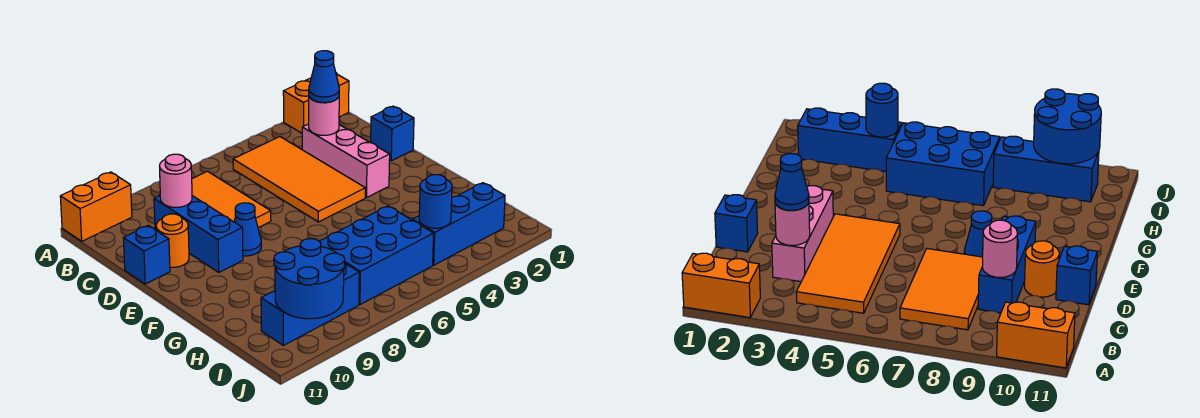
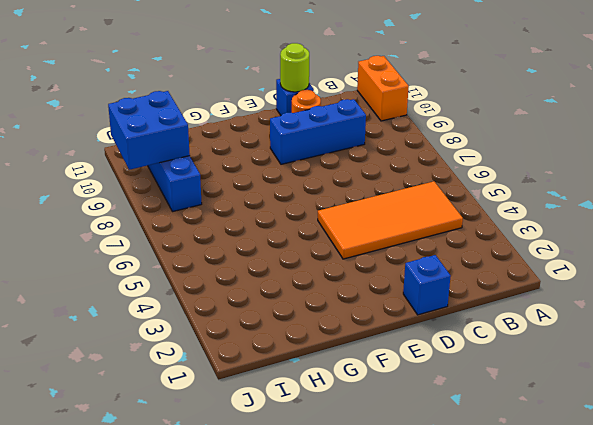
lime 1x1 round brick [280,43,309,92] -> none
blue 2x2 brick [108,91,190,170] -> blue 2x2 round brick [274,239,345,319]
none -> orange 1x2 brick [283,73,349,133]
none -> orange 2x3 tile [159,171,271,228]
none -> pink 1x3 brick [302,124,390,198]

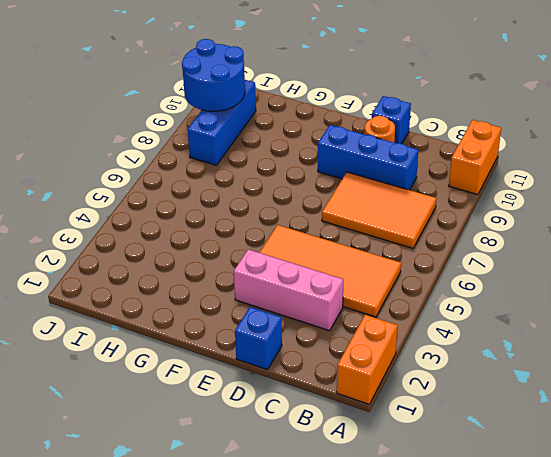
none -> blue 1x1 cone [234,203,261,256]
none -> blue 2x3 brick [319,206,434,305]
none -> blue 1x3 brick [412,183,505,265]

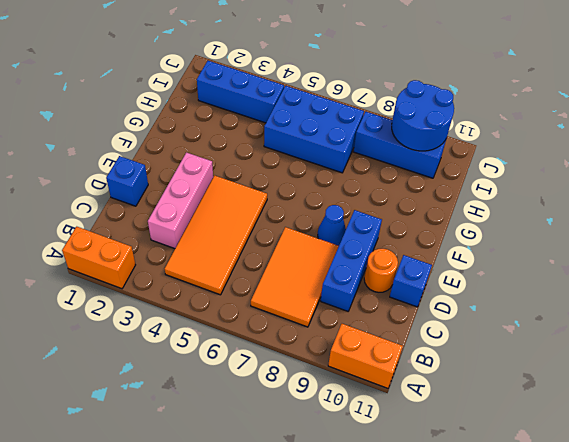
none -> pink 1x1 round brick [309,97,339,135]
none -> pink 1x1 round brick [160,154,192,207]
none -> blue 1x1 round brick [419,175,452,228]

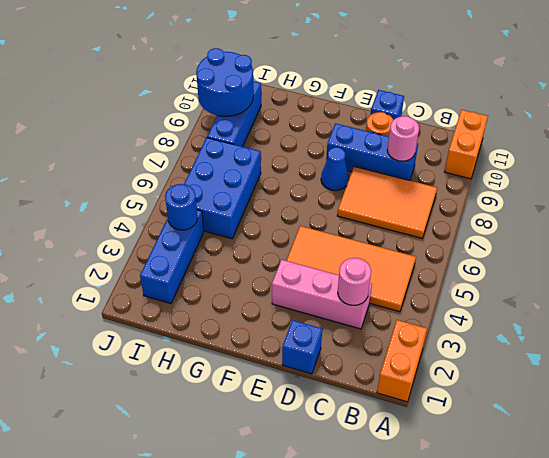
none -> blue 1x1 cone [309,51,339,103]

